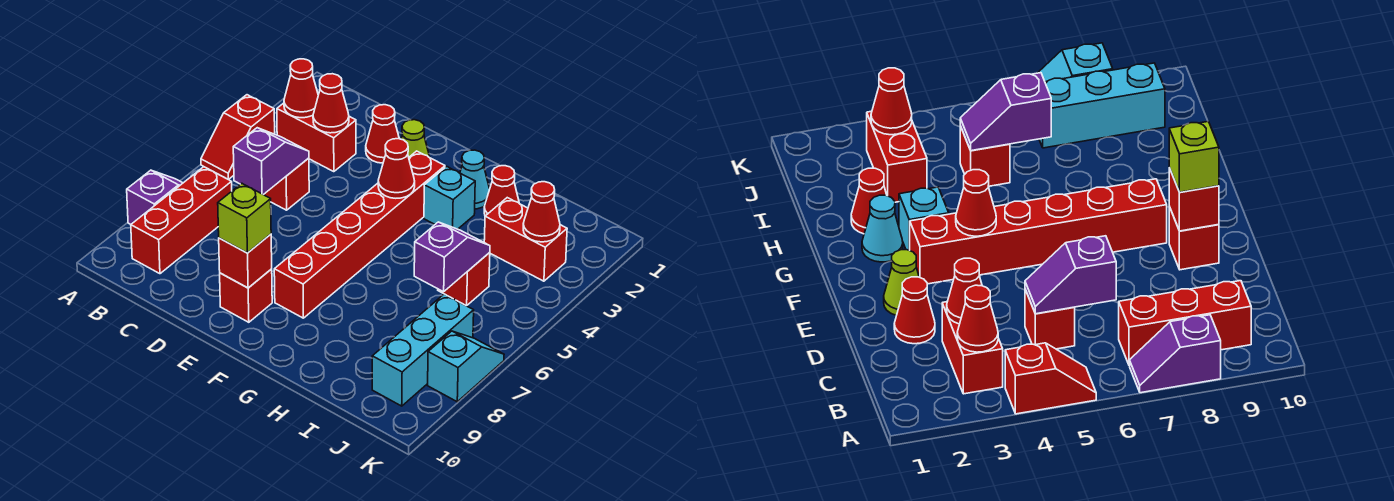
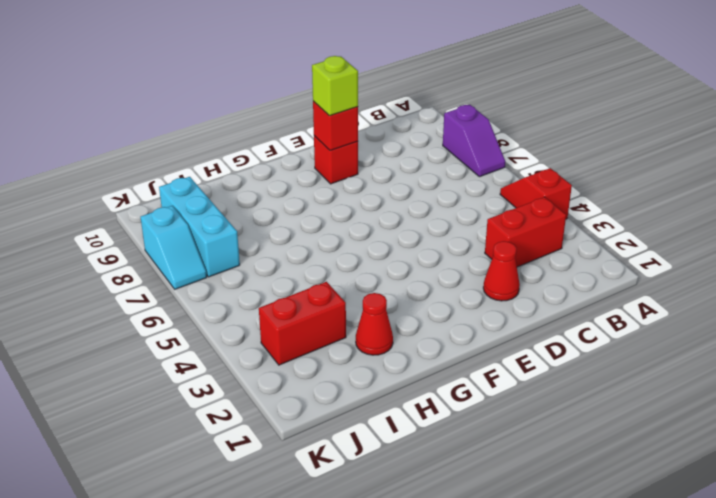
none -> red 1x3 brick [131,167,232,274]
none -> red 1x1 brick [264,158,309,210]
none -> lime 1x1 cone [401,120,430,158]

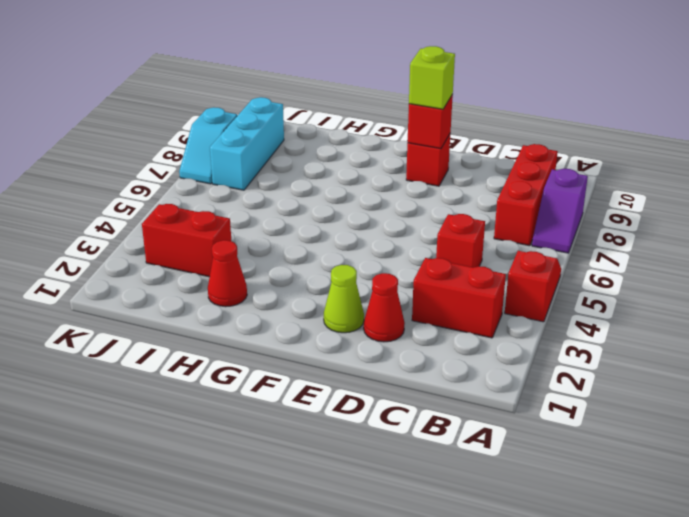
none -> red 1x6 brick [274,151,445,318]
none -> cyan 1x1 cone [460,150,490,209]
none -> cyan 1x1 brick [424,166,475,229]

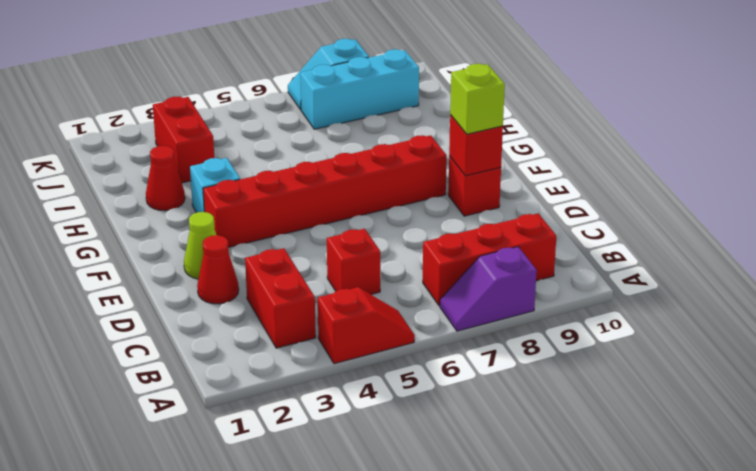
none -> cyan 1x1 cone [460,150,490,209]
none -> red 1x1 brick [438,252,490,306]
none -> red 1x1 cone [284,59,318,118]

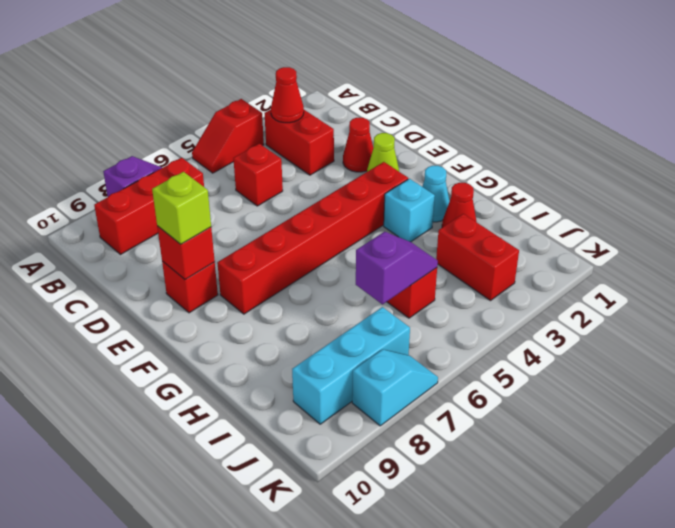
none -> red 1x1 cone [313,74,349,133]
none -> purple 1x2 slope [233,128,309,195]
none -> red 1x1 cone [378,139,415,198]

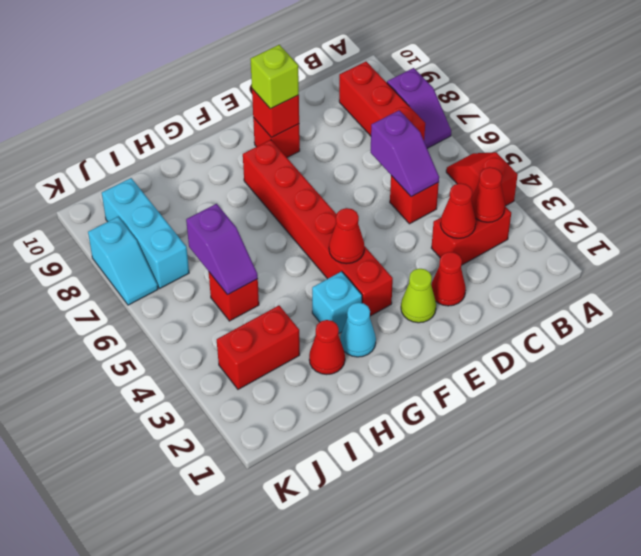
none -> red 1x1 cone [523,182,560,242]

